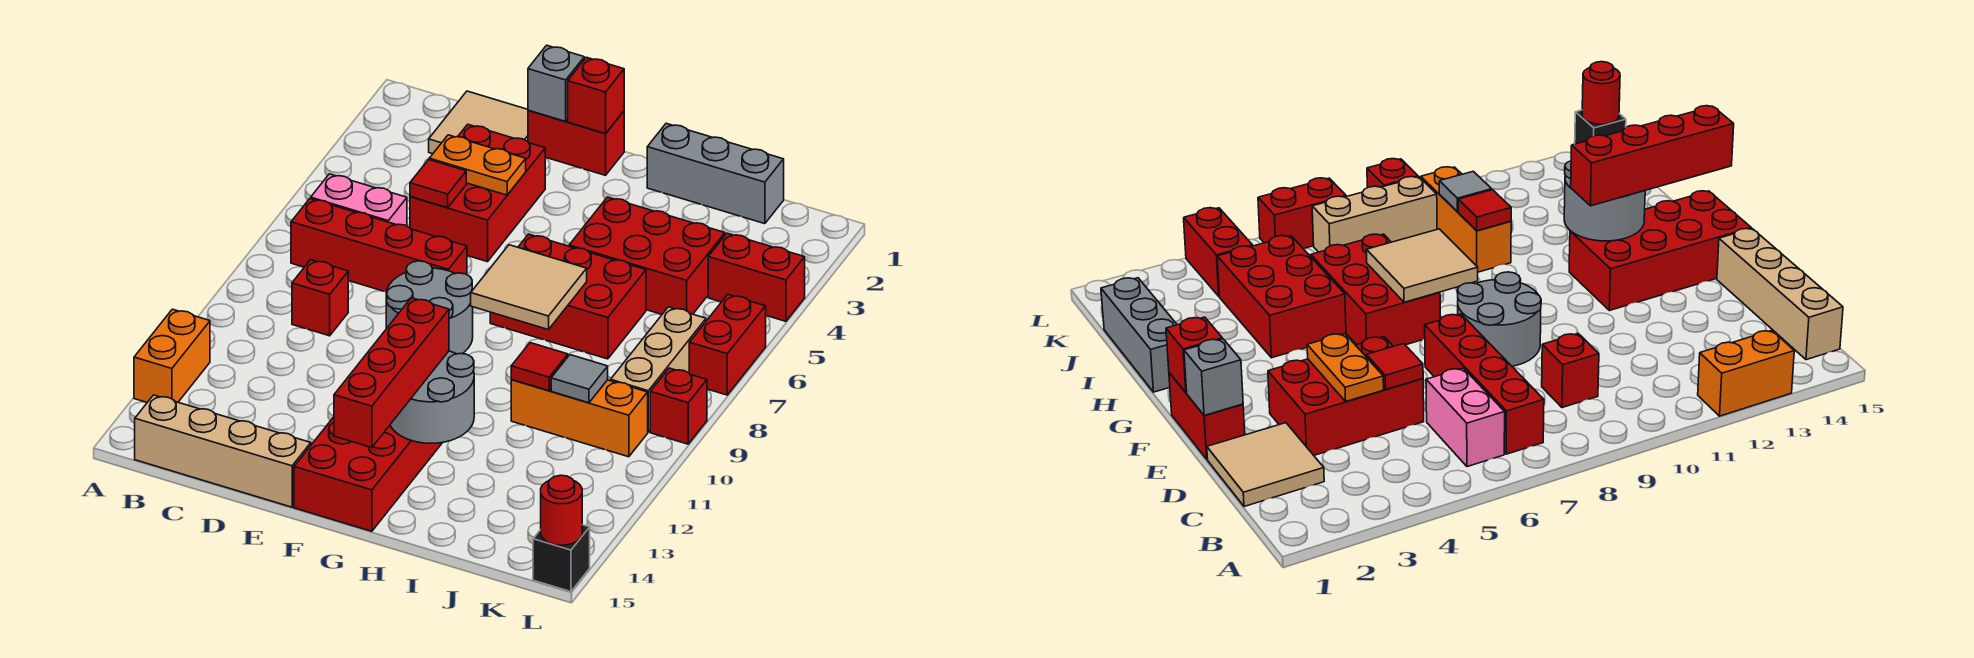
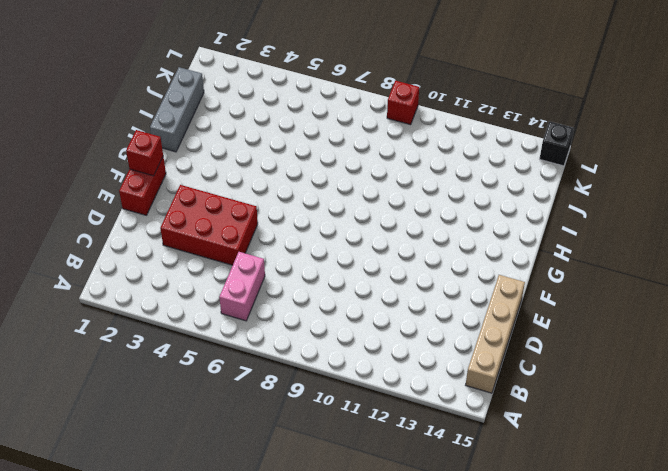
none -> orange 1x2 brick [134,309,210,402]
none -> red 1x4 brick [291,199,467,292]
none -> tan 2x2 tile [429,91,528,154]

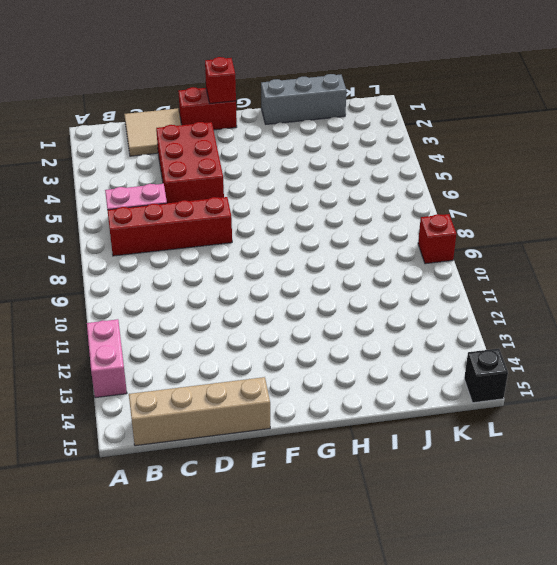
pink 1x2 brick [87,319,127,398] -> orange 1x2 brick [134,309,210,402]
none -> red 1x1 brick [292,260,348,336]
none -> grey 2x2 round brick [386,261,473,354]
none -> red 2x4 brick [294,417,442,531]

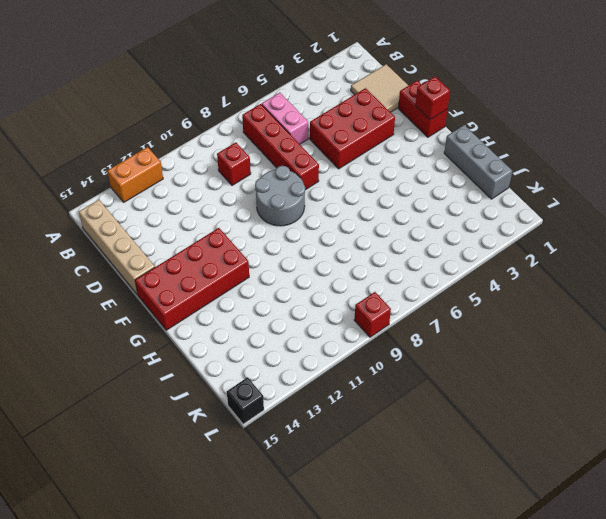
none -> red 2x3 brick [490,234,646,359]
none -> red 2x3 brick [569,197,725,314]
none -> orange 1x3 brick [511,380,648,457]

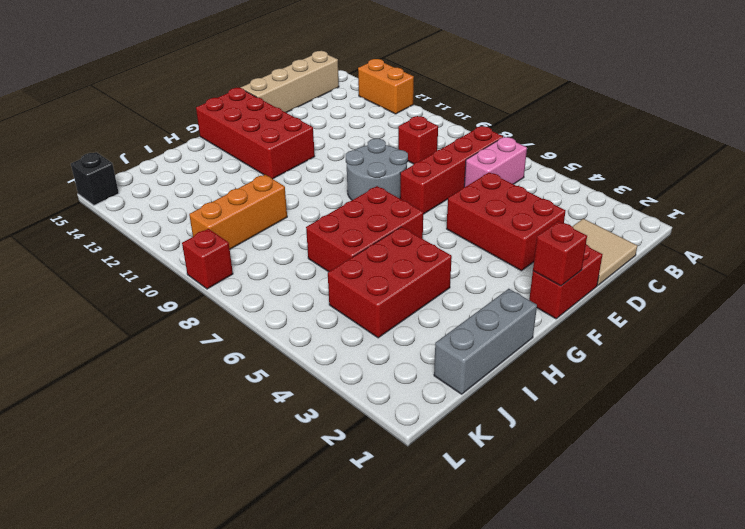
none -> red 1x2 brick [708,233,805,321]
none -> tan 1x3 brick [611,307,706,432]
none -> red 1x2 brick [689,295,766,395]

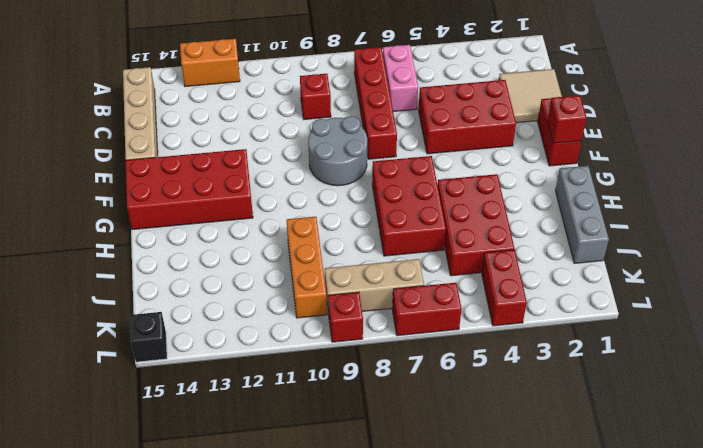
none -> orange 1x2 plate [429,135,526,195]
none -> red 1x1 tile [410,160,466,208]
none -> grey 1x1 brick [528,45,584,121]

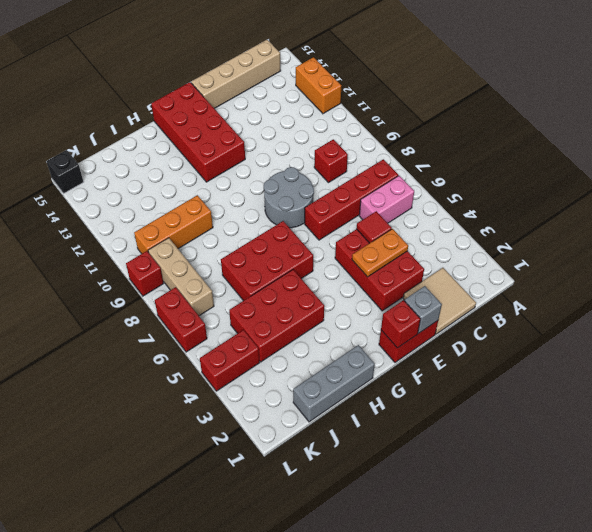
none -> tan 2x2 tile [471,245,587,330]
none -> grey 2x2 round brick [390,351,474,443]
none -> red 1x1 tile [511,343,568,391]

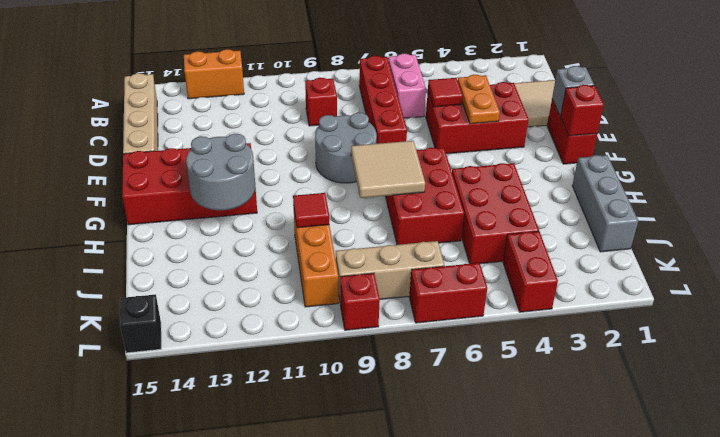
none -> grey 1x1 tile [551,355,608,403]
none -> red 1x1 round brick [541,475,582,545]
none -> red 1x4 brick [334,298,449,448]

